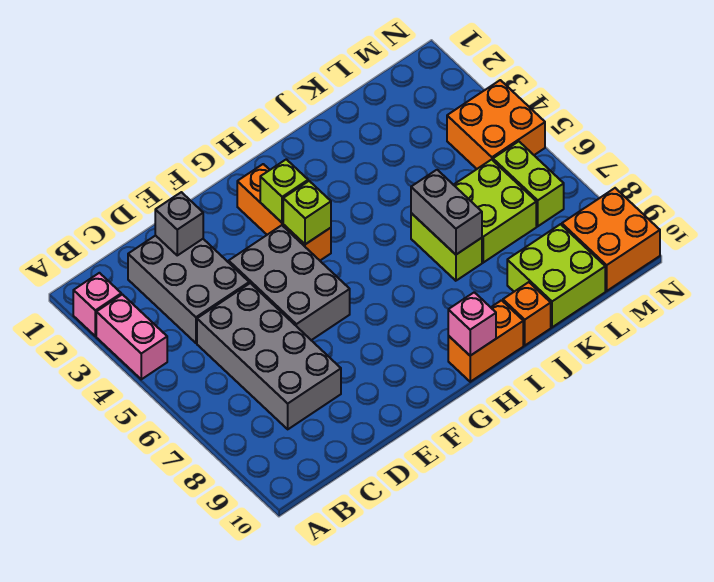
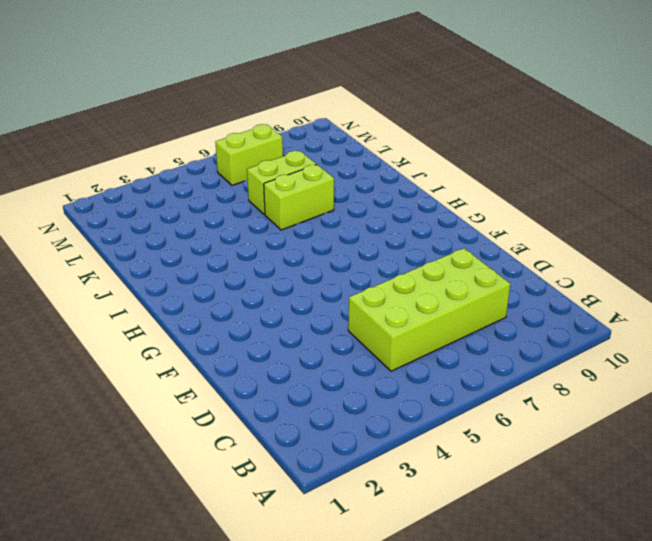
lime 2x4 brick [348,248,510,371] -> grey 2x4 brick [197,283,341,429]
lime 1x2 brick [247,151,316,215] -> lime 2x2 brick [454,159,536,263]
none -> pink 1x1 brick [73,273,121,336]
none -> pink 1x2 brick [96,294,167,379]
none -> grey 2x3 brick [128,235,249,343]

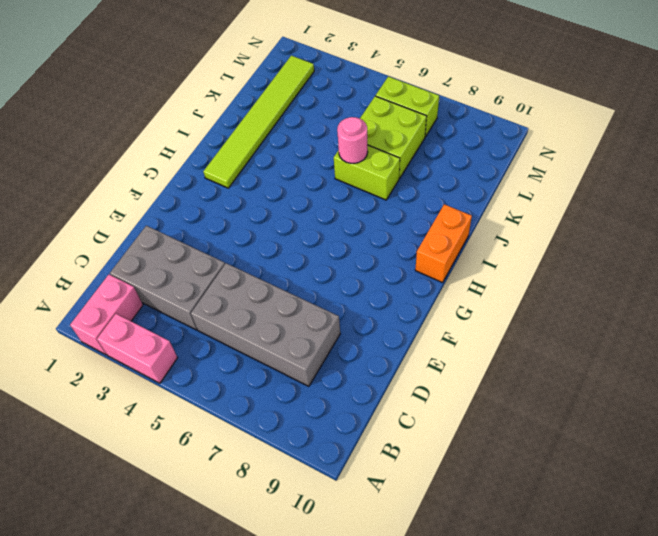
pink 1x2 brick [70,275,143,355] -> pink 1x1 brick [73,273,121,336]
lime 1x6 tile [203,56,314,188] -> none
pink 1x1 round brick [337,117,368,163] -> grey 1x2 brick [411,170,482,255]
none -> grey 2x3 brick [229,225,350,340]
none -> orange 1x3 brick [237,164,331,260]
none -> orange 1x1 brick [503,282,551,345]

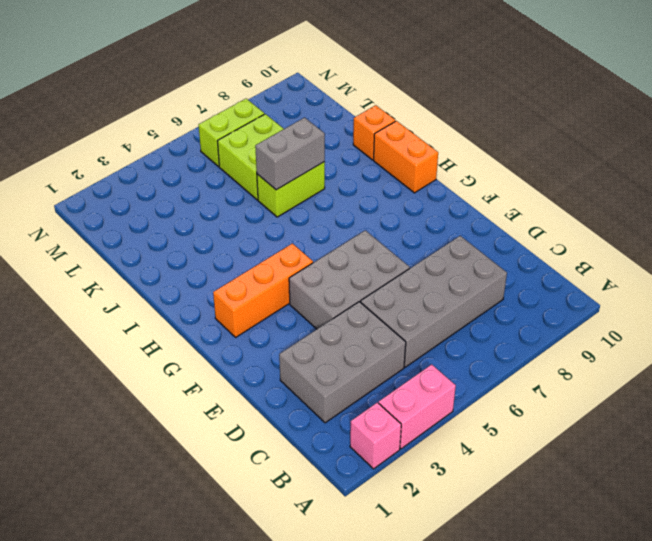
none -> lime 2x2 brick [507,224,605,327]
none -> orange 2x2 brick [447,80,545,169]
none -> orange 2x2 brick [562,188,660,291]

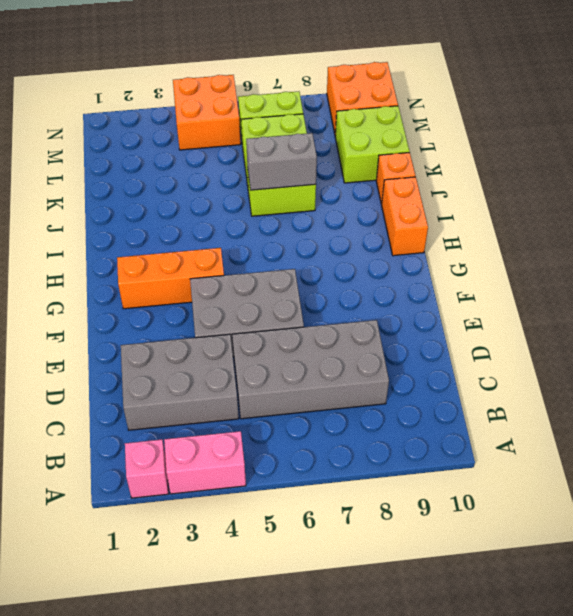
none -> grey 1x1 brick [155,192,203,255]
none -> lime 1x1 brick [260,159,308,223]
none -> lime 1x1 brick [283,181,331,244]

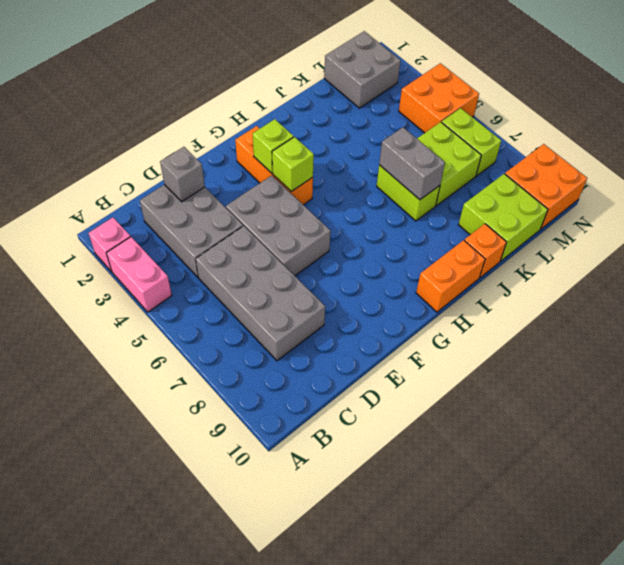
grey 2x2 brick [324,31,401,108] -> none
none -> pink 1x1 brick [448,292,496,356]

